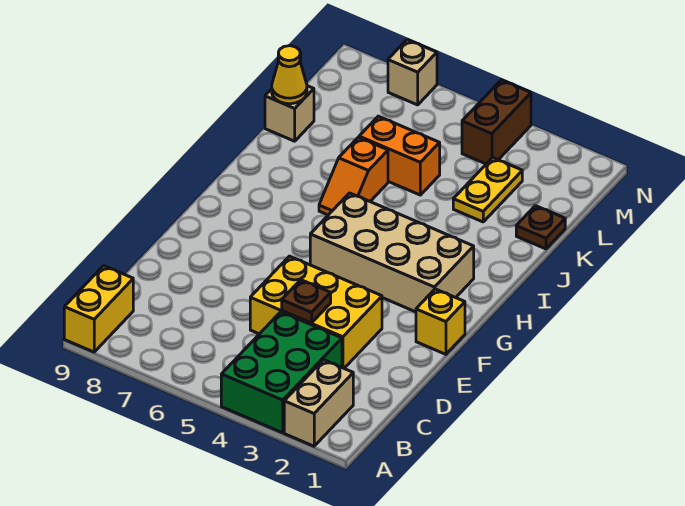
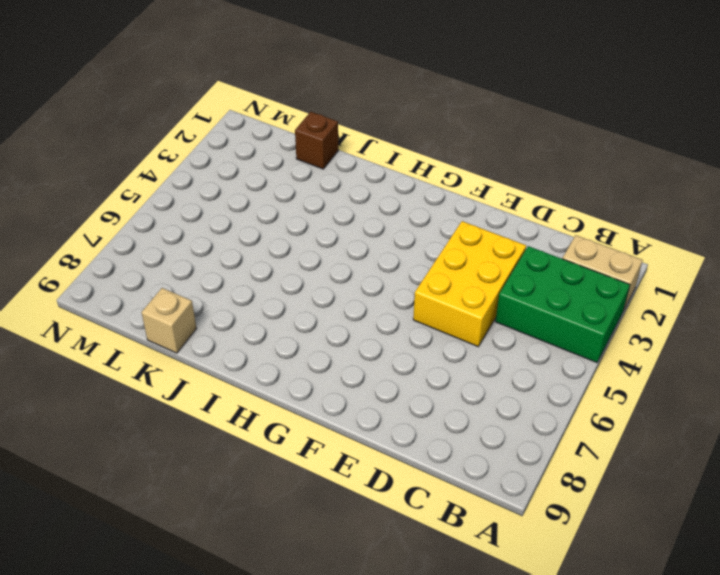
brown 1x1 brick [295,112,338,169] -> brown 1x1 plate [516,206,565,249]
none -> yellow 1x2 brick [64,266,133,352]
none -> yellow 1x1 brick [416,289,465,354]
none -> tan 2x4 brick [310,193,474,312]

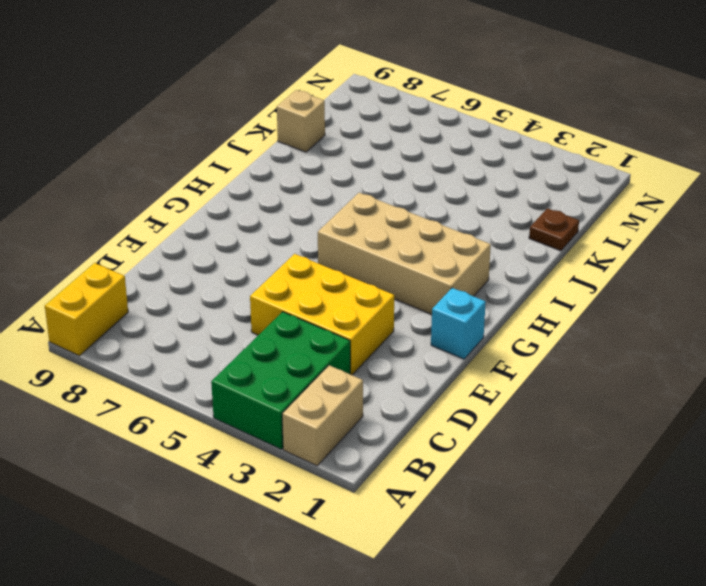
cyan 1x1 brick [431,288,486,359] -> yellow 1x1 brick [416,289,465,354]
none -> orange 1x2 slope [319,137,388,215]
none -> yellow 1x2 plate [453,158,522,222]
none -> orange 1x2 brick [359,116,440,195]

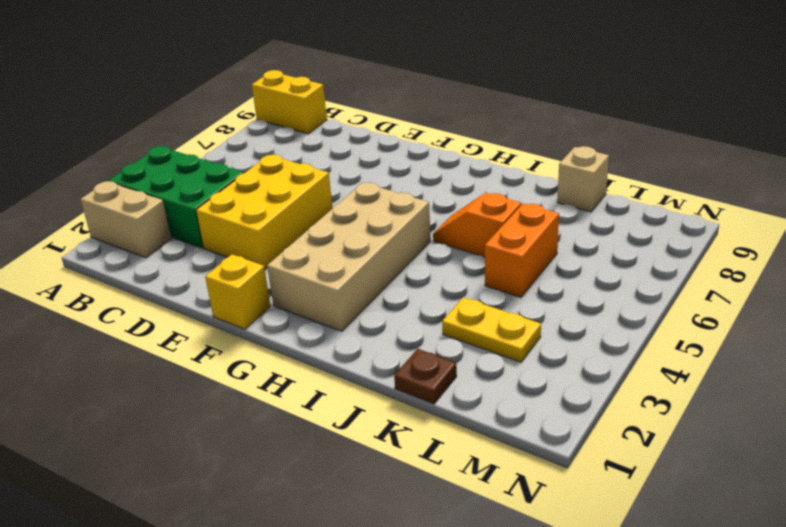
none -> brown 1x2 brick [462,80,531,164]
none -> tan 1x1 brick [388,40,437,105]
none -> brown 1x1 plate [282,280,331,323]

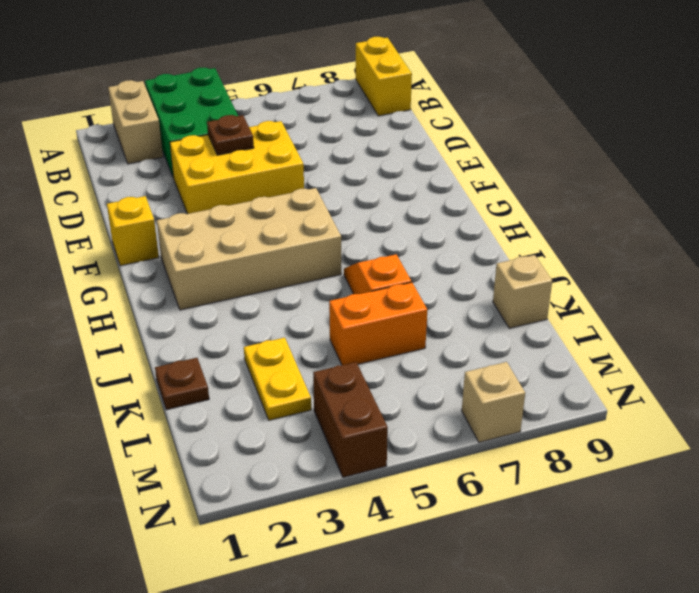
none -> yellow 1x1 cone [272,46,307,104]

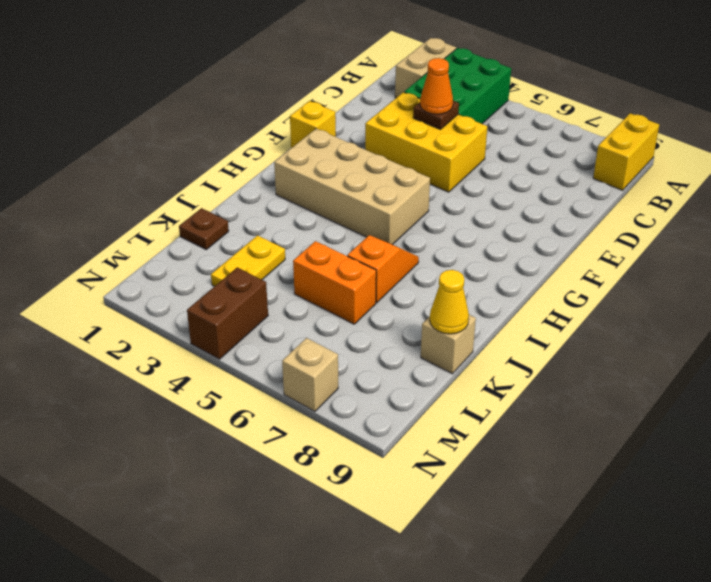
orange 1x1 cone [420,58,453,114] -> none

